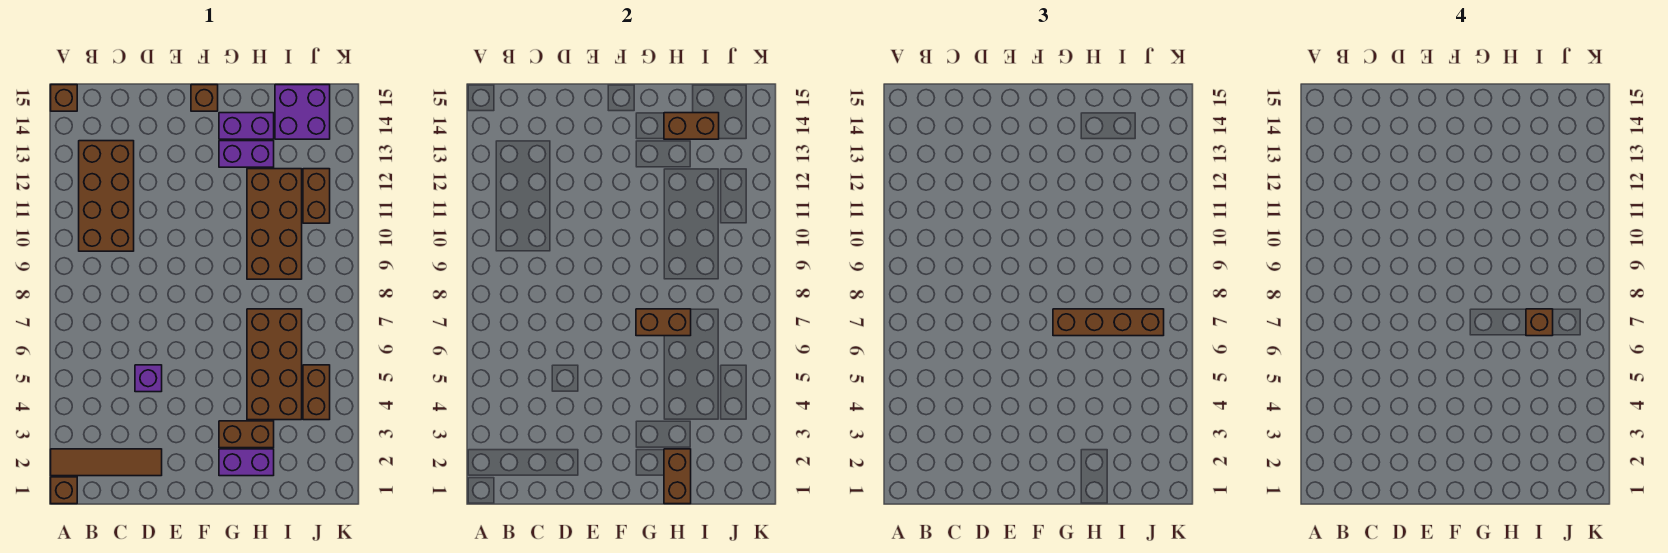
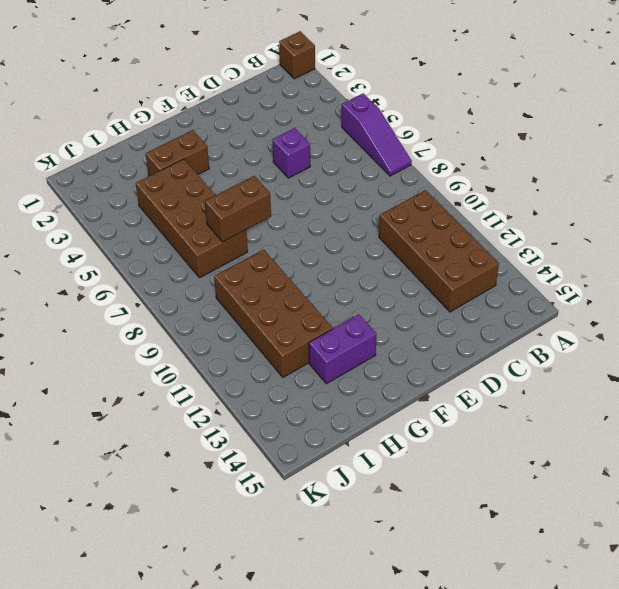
purple 1x3 slope [342,93,412,176] -> none
none -> brown 1x4 tile [51,449,162,476]
none -> brown 1x1 brick [51,85,77,111]
none -> brown 1x1 brick [191,85,218,111]

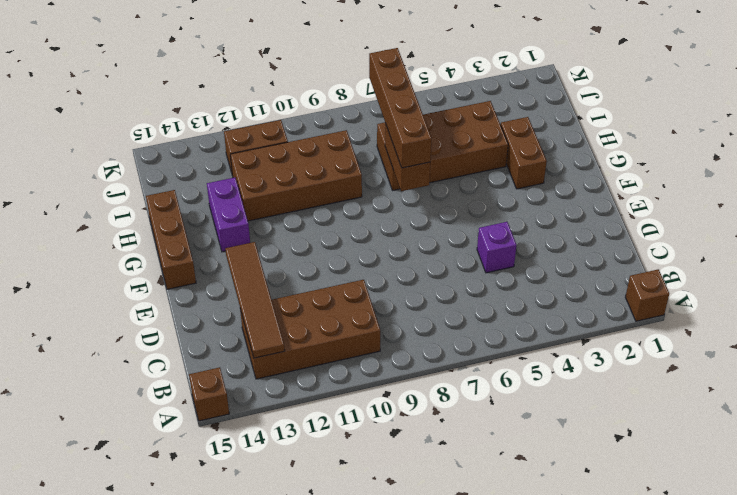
brown 1x4 tile [225,242,285,358] -> brown 1x4 tile moved to [51,449,162,476]
brown 1x3 brick [146,190,196,289] -> brown 1x1 brick [191,85,218,111]
none -> purple 1x2 brick [219,449,274,476]
none -> purple 1x2 brick [219,113,274,139]
none -> purple 2x2 brick [275,85,330,139]

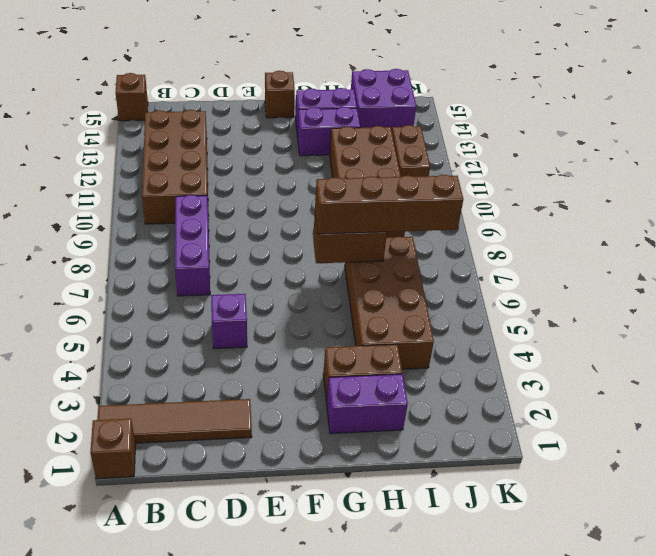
purple 1x3 brick [175,195,210,296] -> none
none -> brown 1x2 brick [303,365,330,420]
none -> brown 1x2 brick [664,449,691,504]
none -> brown 1x2 brick [664,113,719,139]

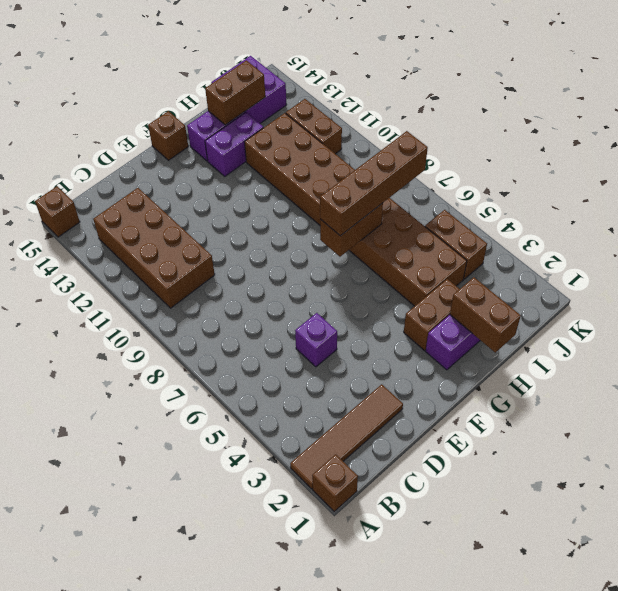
none -> brown 1x1 brick [1526,309,1553,336]

